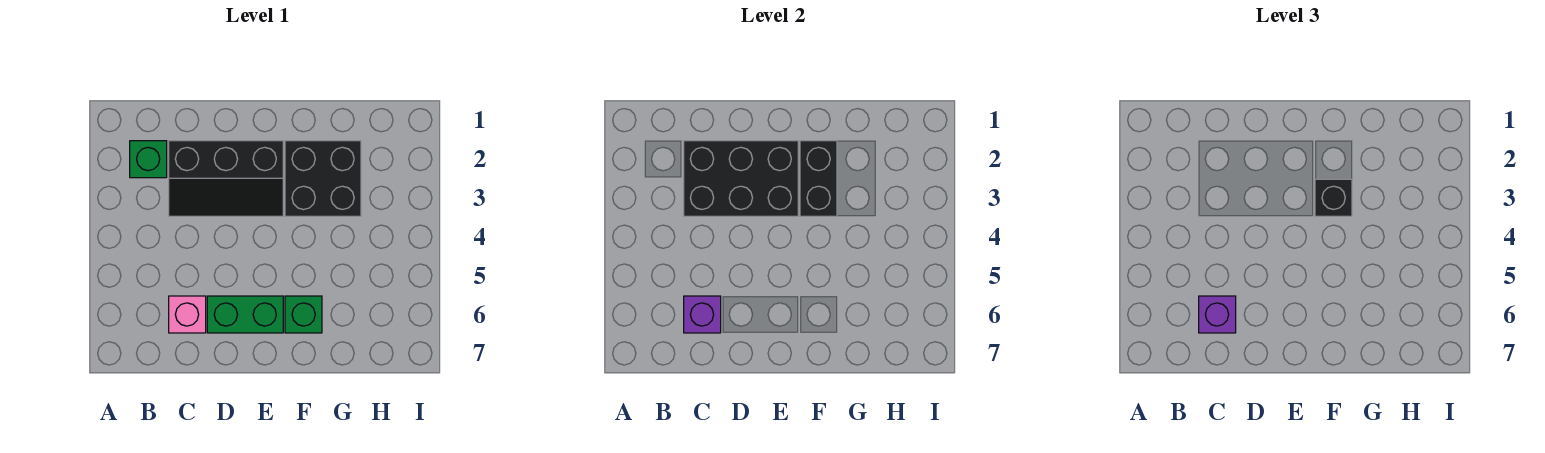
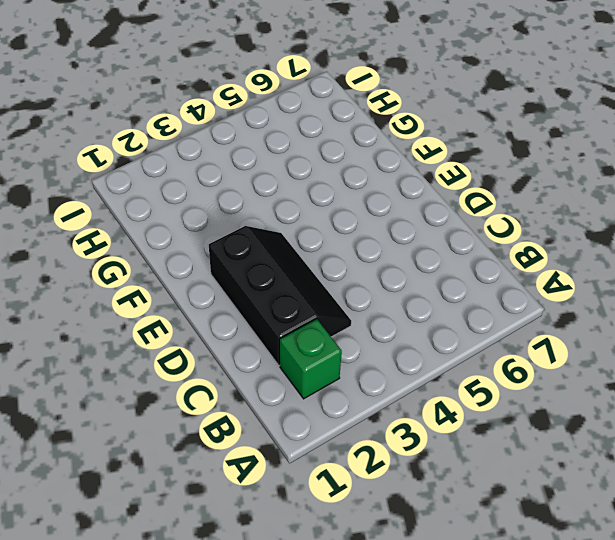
none -> pink 1x1 brick [169,296,206,333]
none -> green 1x2 brick [207,296,283,333]

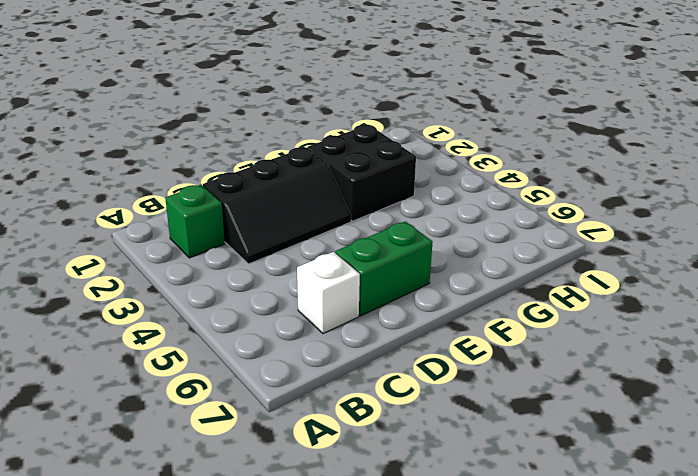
white 1x1 brick [297,252,360,334] -> pink 1x1 brick [169,296,206,333]
none -> green 1x1 brick [285,296,322,333]
none -> black 2x3 brick [684,141,798,216]

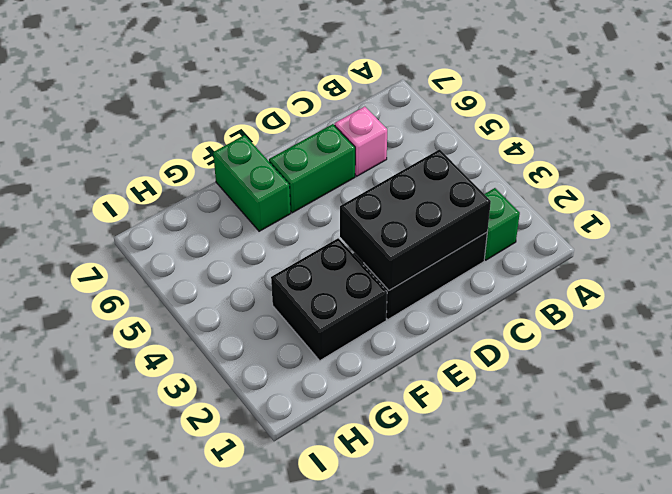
green 1x2 brick [213,135,291,231] -> green 1x1 brick [285,296,322,333]
none -> purple 1x1 brick [684,296,721,333]
none -> black 1x2 brick [800,141,837,216]

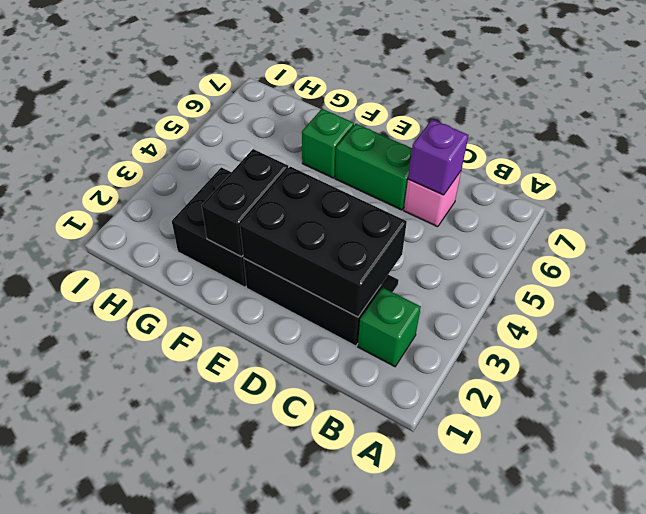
none -> purple 1x1 brick [1199,296,1236,333]
none -> black 1x1 brick [1315,179,1352,216]

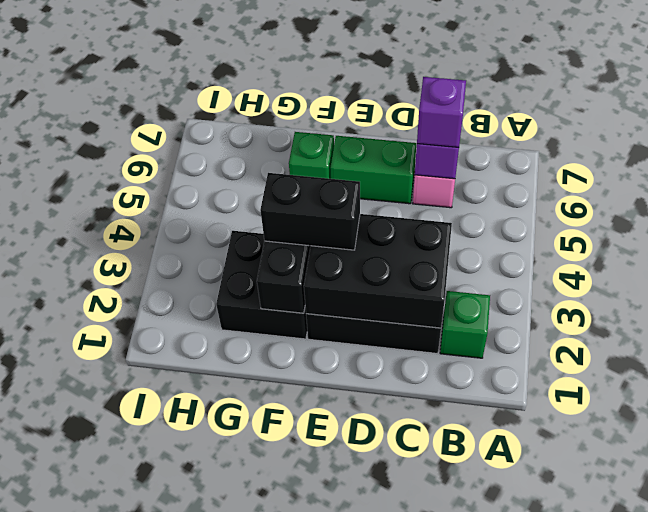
black 1x2 brick [260,173,360,250] -> black 1x1 brick [1315,179,1352,216]

